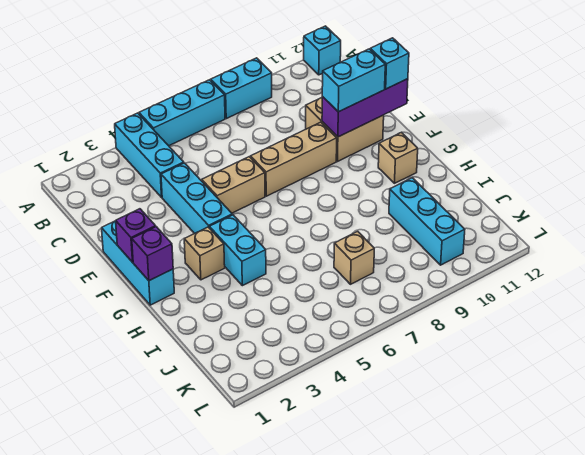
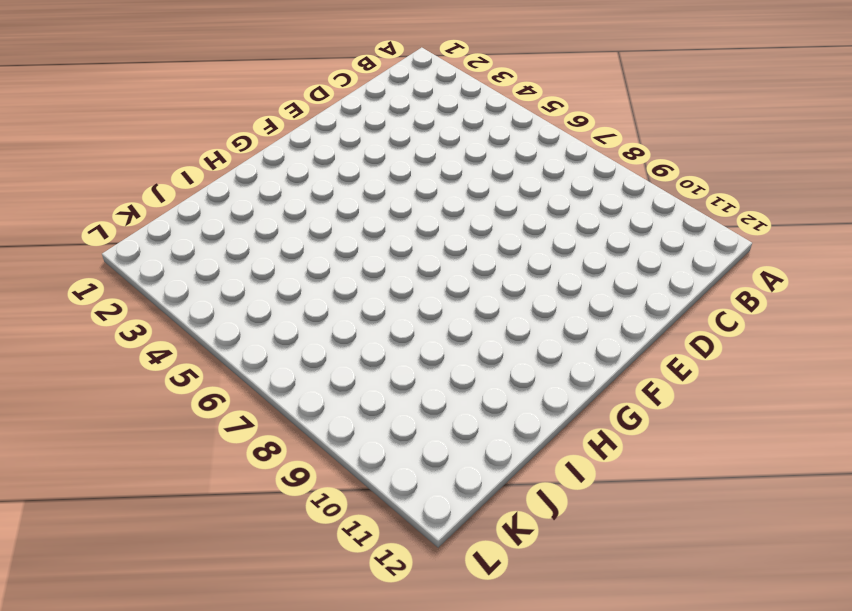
none -> cyan 1x3 brick [115,113,184,197]
none -> cyan 1x3 brick [139,80,225,146]
none -> cyan 1x2 brick [211,58,272,119]

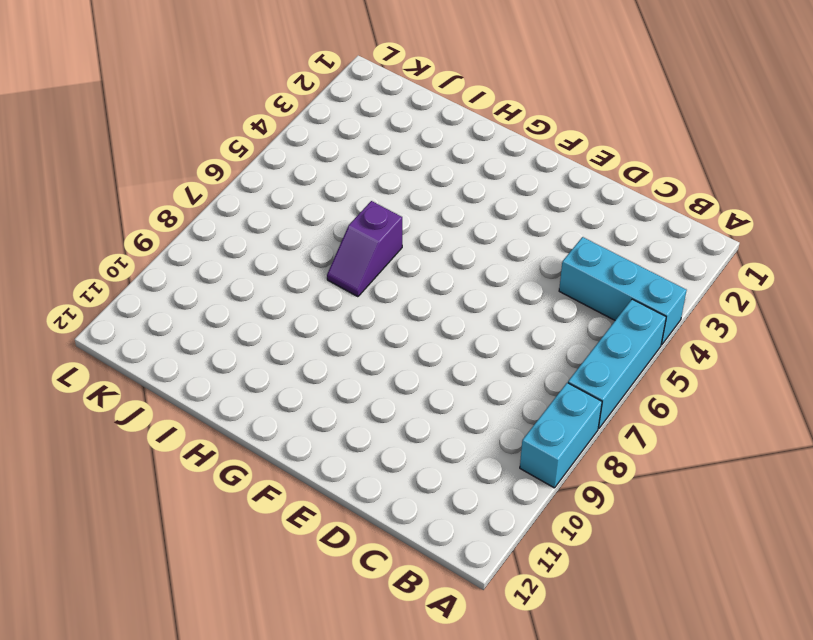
purple 1x2 slope [327,201,402,297] -> none
none -> cyan 1x1 brick [304,26,341,75]
none -> cyan 1x3 brick [161,163,232,234]
none -> tan 2x2 brick [306,98,384,162]

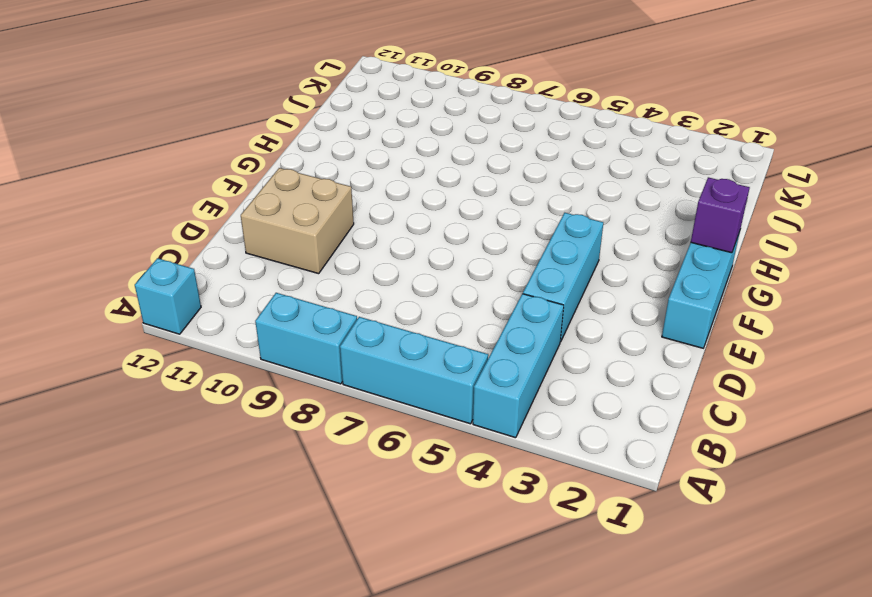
none -> tan 1x2 brick [202,157,265,213]
none -> tan 1x3 brick [250,122,337,196]
none -> tan 1x1 brick [184,227,225,280]

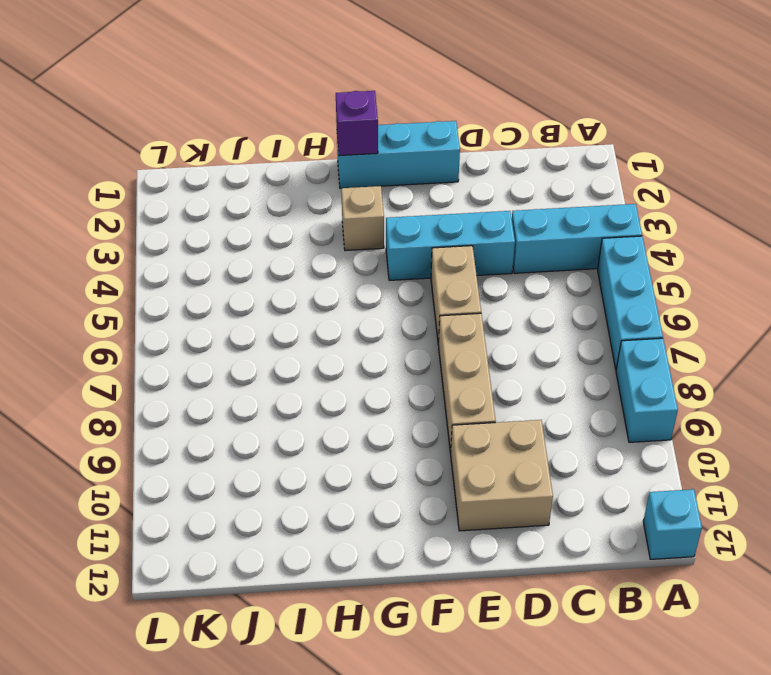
none -> cyan 1x2 brick [209,215,266,286]
none -> tan 1x1 brick [378,132,418,183]
none -> cyan 1x3 brick [389,178,465,265]

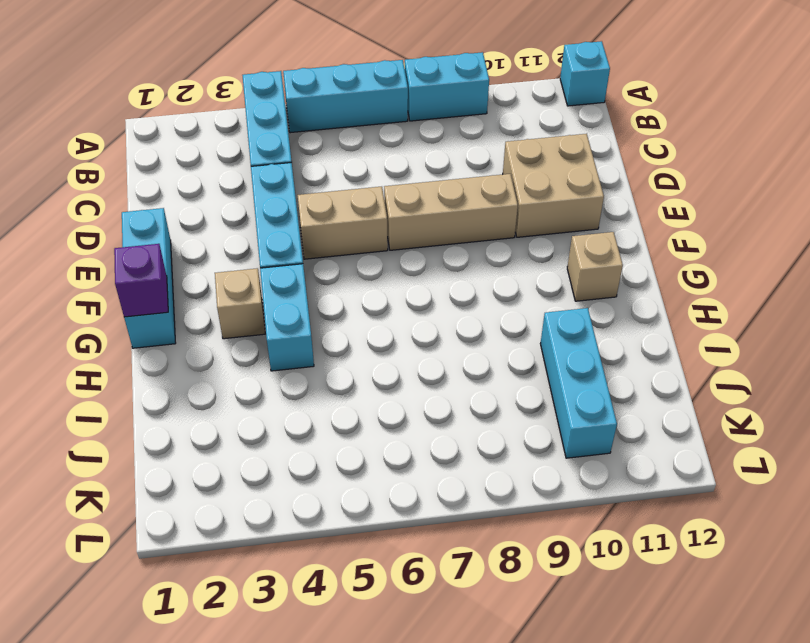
none -> tan 1x1 brick [334,231,374,284]
none -> purple 1x3 brick [322,79,408,137]
none -> purple 1x1 brick [116,209,156,262]

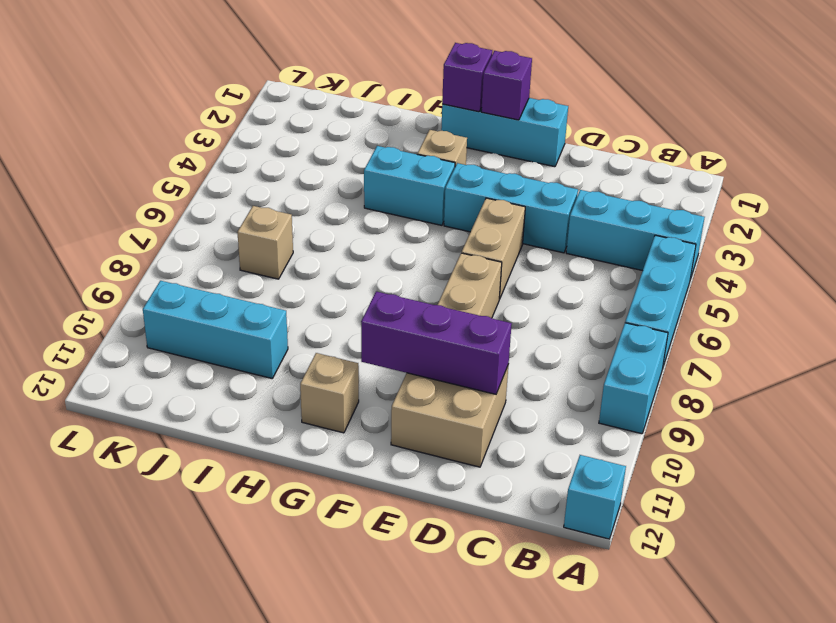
purple 1x3 brick [361,291,512,394] -> purple 1x3 brick turned to [322,79,408,137]
none -> cyan 1x2 brick [322,49,385,112]
none -> cyan 1x1 brick [370,38,409,89]

